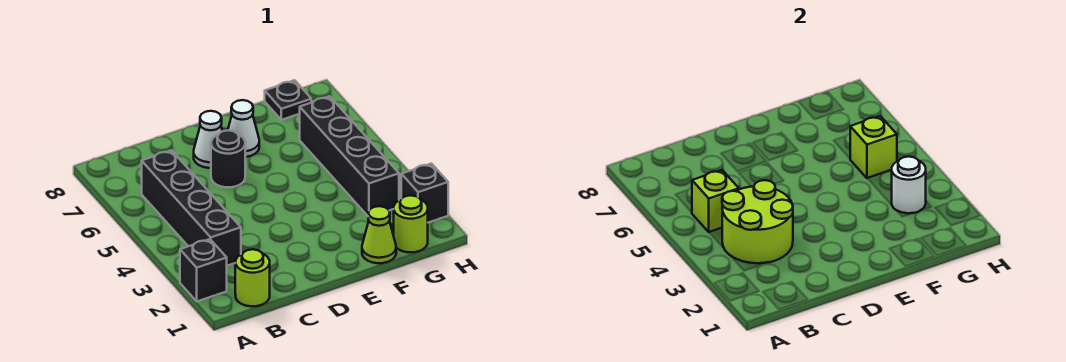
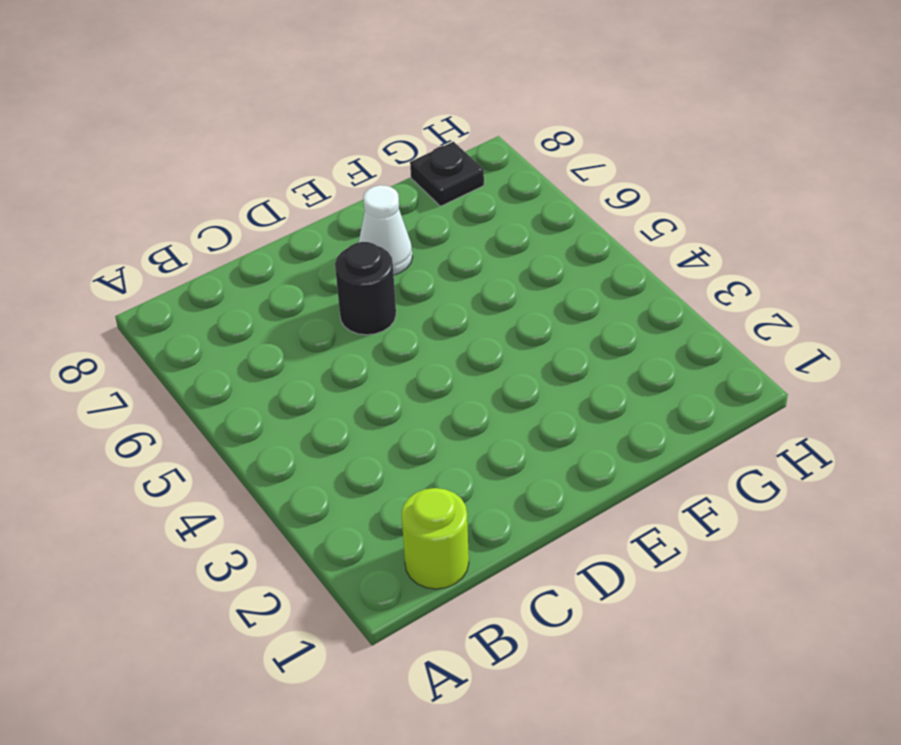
none -> black 1x1 brick [180,239,227,301]
none -> black 1x4 brick [142,150,241,266]
none -> white 1x1 cone [194,111,222,168]

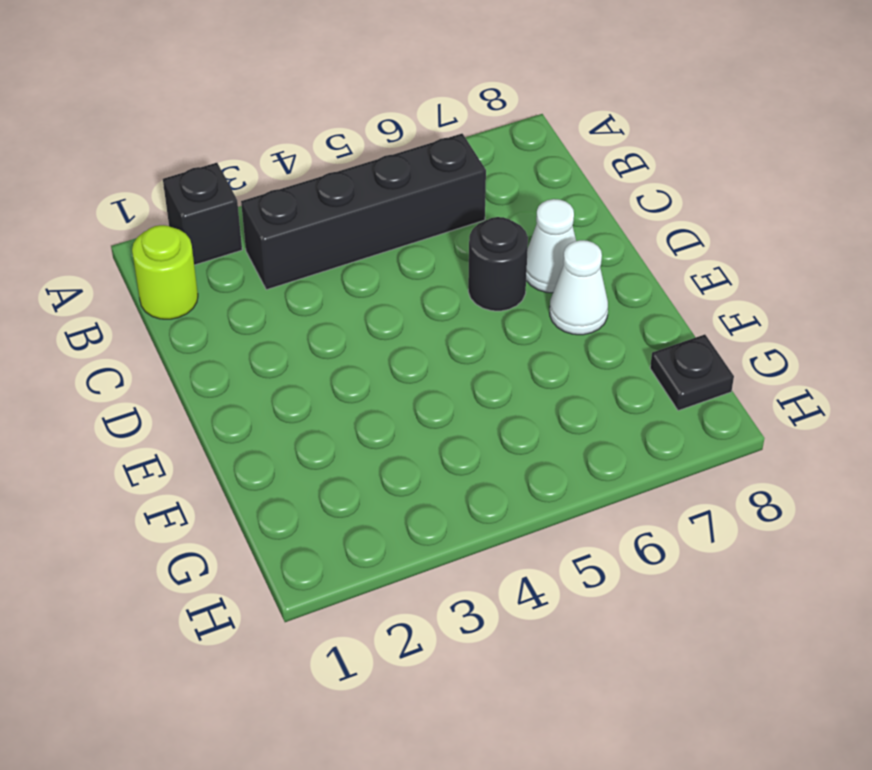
none -> lime 1x1 cone [362,206,396,263]
none -> lime 1x1 round brick [394,195,428,252]
none -> black 1x4 brick [300,96,399,216]

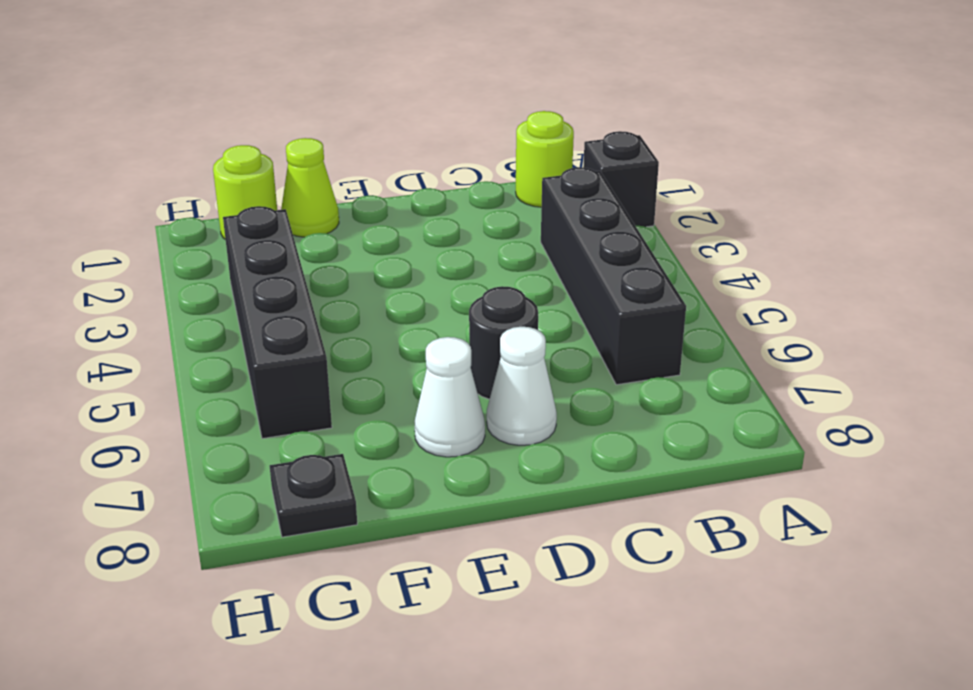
none -> black 1x1 brick [401,164,448,223]
none -> lime 2x2 round brick [722,180,793,263]
none -> lime 1x1 brick [692,170,739,232]

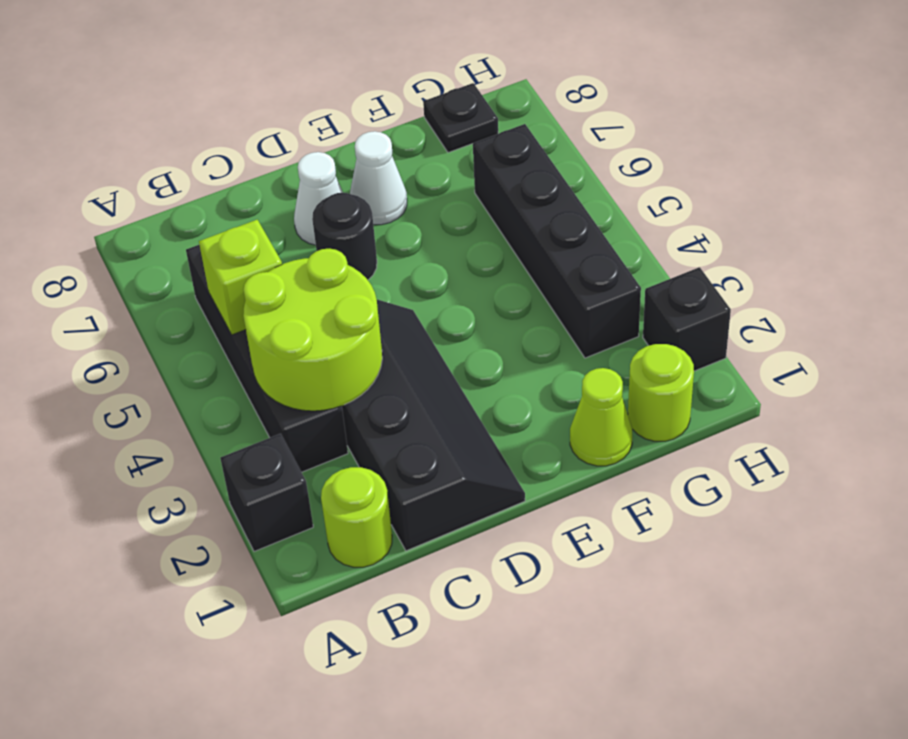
black 2x4 slope [342,300,525,551] -> none
none -> white 1x1 round brick [892,157,926,213]
none -> lime 1x1 brick [850,116,897,178]

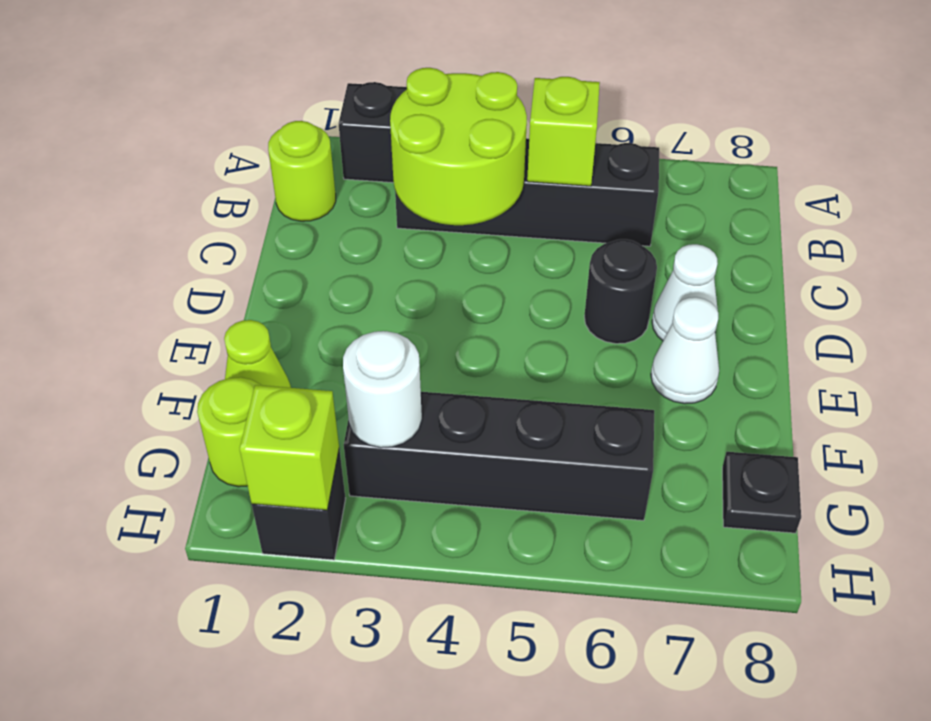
lime 1x1 brick [240,385,339,510] -> lime 1x1 brick moved to [850,116,897,178]

